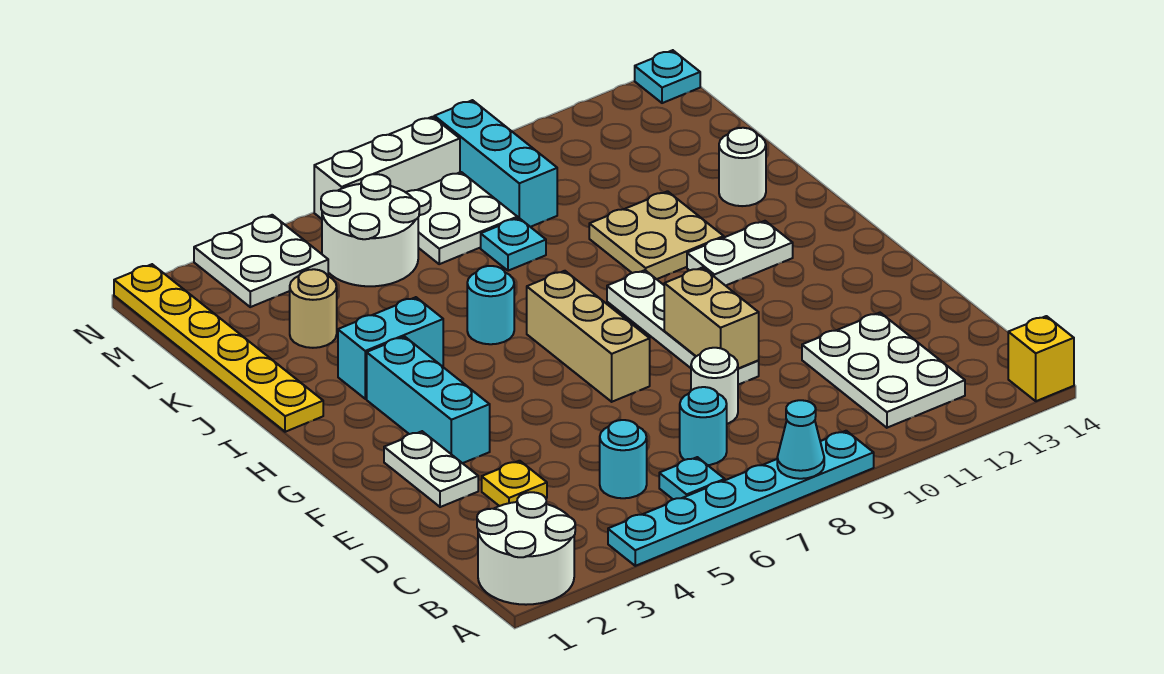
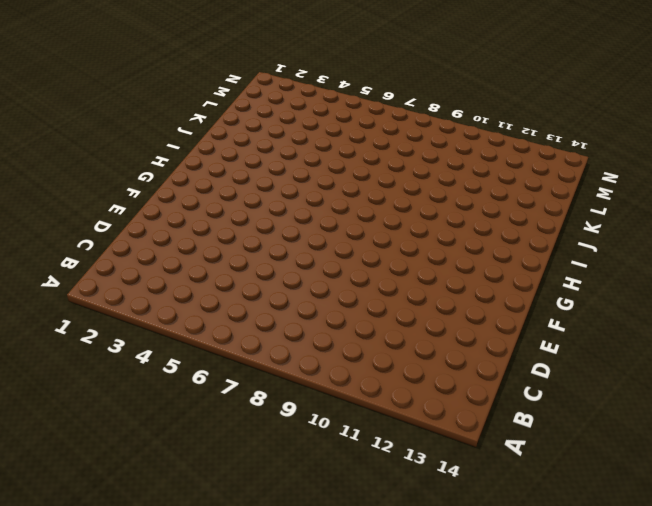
none -> white 2x2 round brick [477,492,575,605]
none -> cyan 1x6 plate [608,431,874,566]
none -> yellow 1x1 brick [1008,316,1074,401]

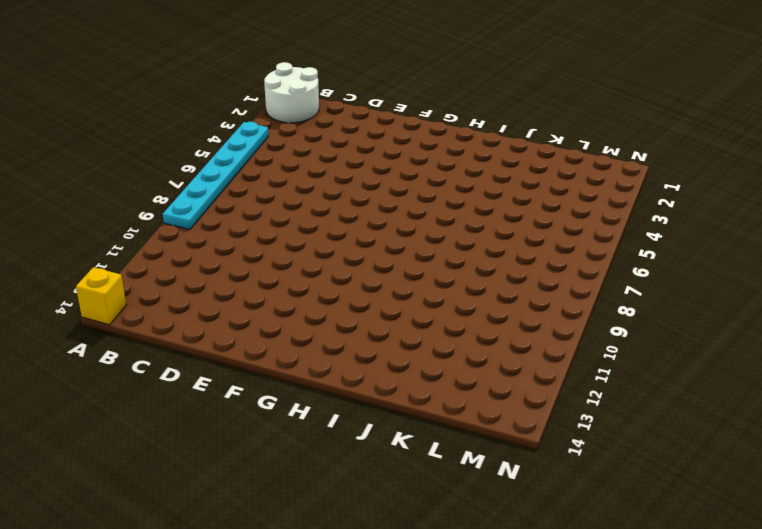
none -> cyan 1x1 plate [659,457,725,499]
none -> white 2x3 plate [802,313,965,428]
none -> cyan 1x1 round brick [600,420,647,498]

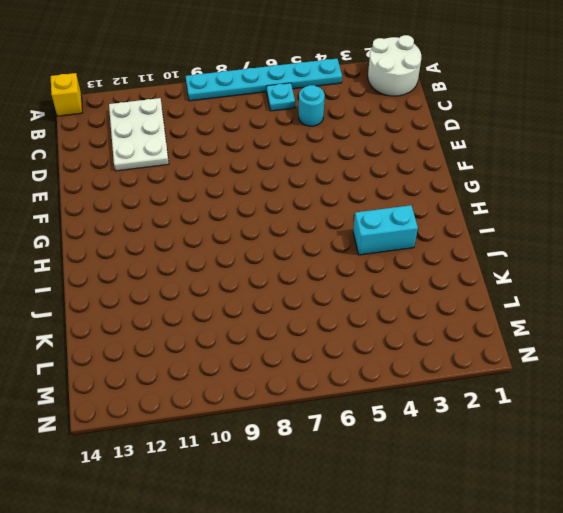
none -> cyan 1x1 round brick [680,387,727,465]
none -> yellow 1x1 plate [482,461,547,506]
none -> white 1x1 round brick [691,348,738,424]

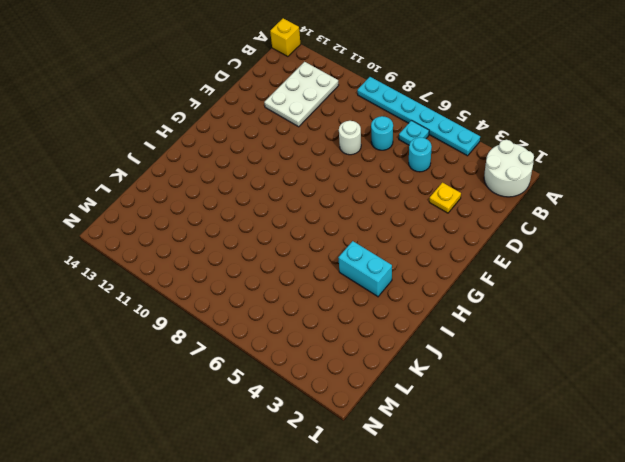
none -> white 1x2 plate [384,431,478,507]
none -> white 1x4 plate [607,270,759,385]
none -> cyan 1x3 brick [367,337,490,463]

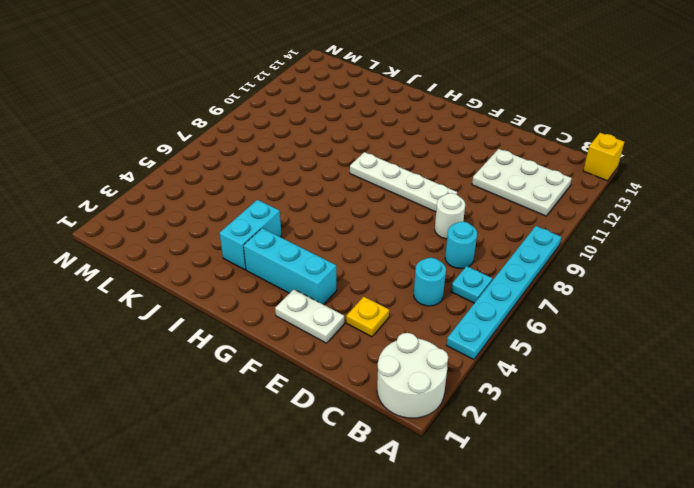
none -> tan 1x3 brick [527,271,650,402]
none -> white 1x2 plate [687,221,793,286]
none -> yellow 1x6 plate [114,264,323,432]

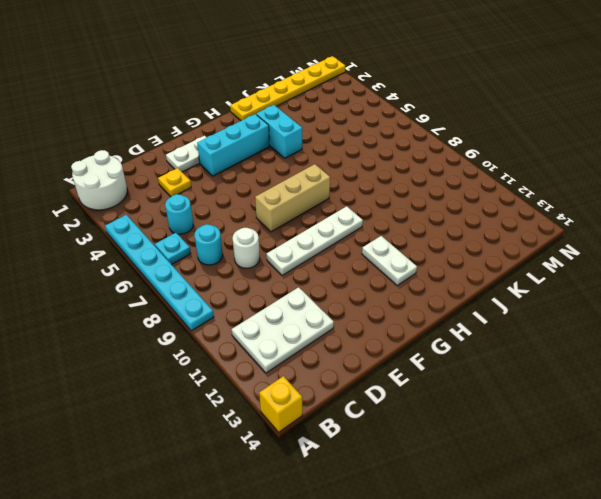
none -> cyan 1x1 round brick [467,266,514,344]
none -> tan 2x2 plate [589,191,724,279]
none -> white 1x1 round brick [719,128,766,206]

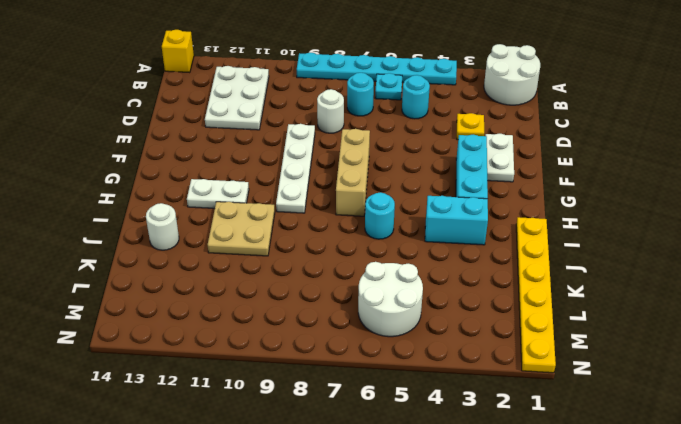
none -> tan 1x1 round brick [290,269,337,348]
none -> cyan 1x1 plate [481,218,546,271]
none -> white 2x2 plate [406,172,517,264]

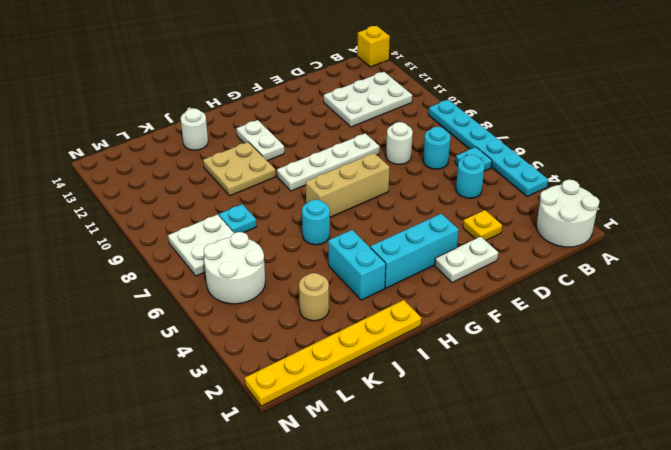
none -> cyan 1x3 brick [434,100,557,227]
none -> white 2x2 plate [194,215,328,307]
none -> white 1x3 brick [314,117,460,219]

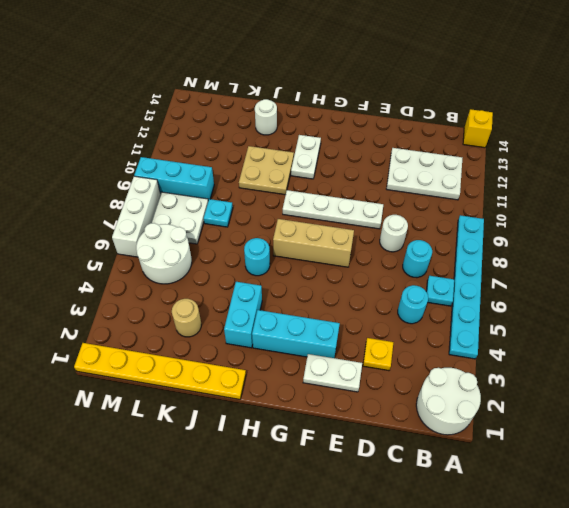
none -> white 2x2 plate [194,215,328,307]
none -> cyan 1x1 plate [635,50,700,103]
none -> cyan 1x1 cone [777,400,824,479]

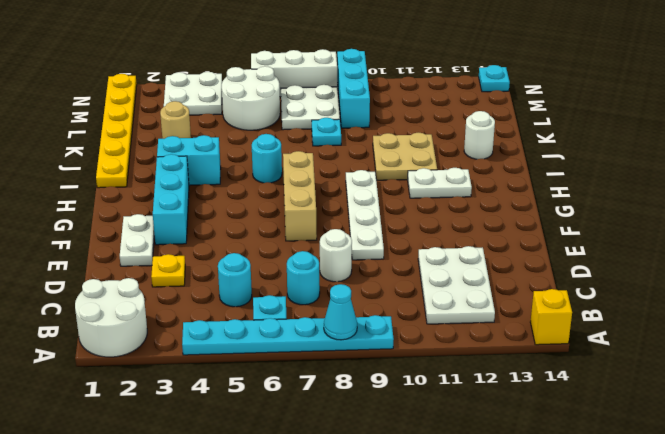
none -> tan 1x2 brick [664,268,759,368]

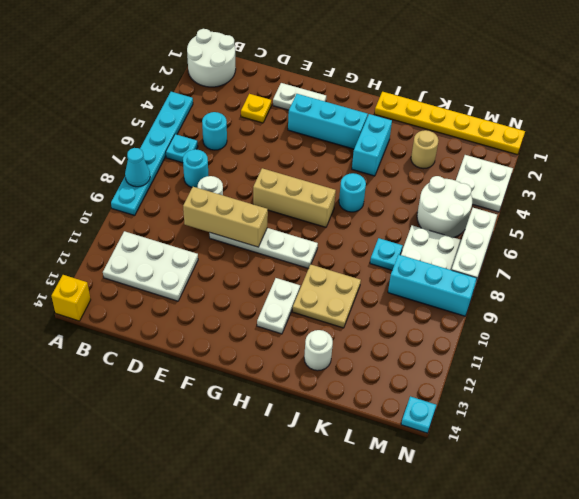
tan 1x3 brick [183,187,268,247] -> tan 1x2 brick [664,268,759,368]

